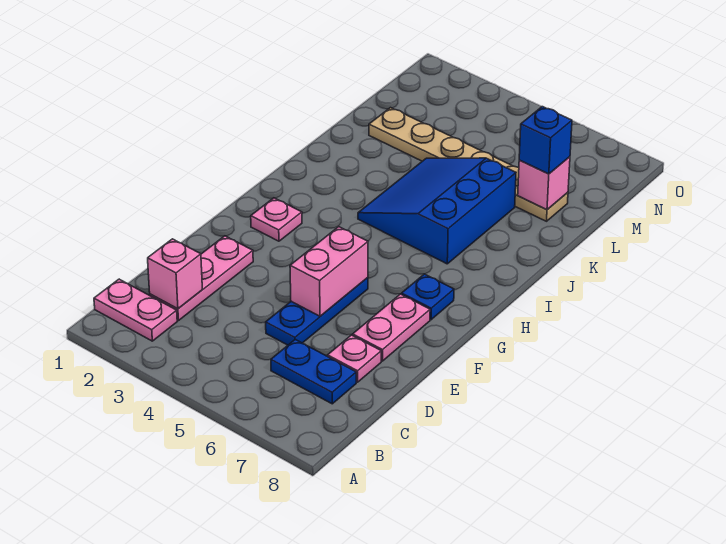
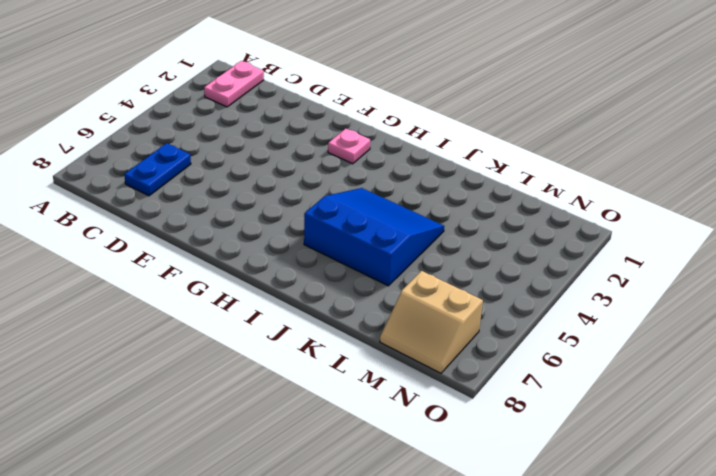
tan 2x2 slope [380,271,483,373] -> none
none -> pink 1x3 plate [150,236,253,321]
none -> blue 1x3 plate [266,278,368,345]
none -> pink 1x1 plate [328,335,381,382]

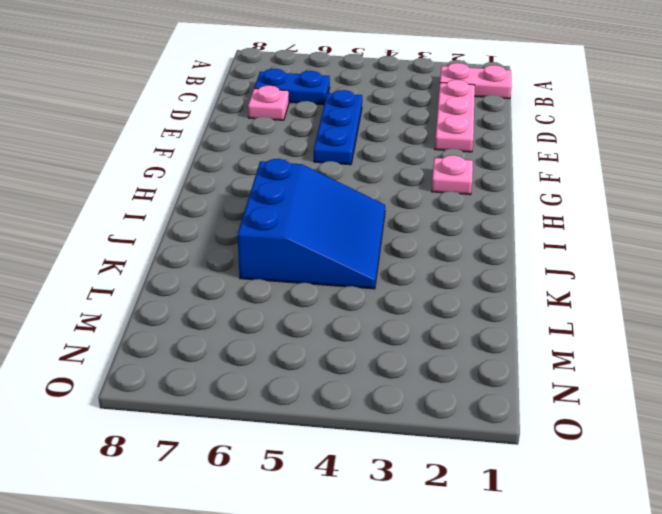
none -> pink 1x2 plate [353,294,430,361]
none -> blue 1x1 plate [402,274,454,320]
none -> tan 1x6 plate [369,108,568,221]

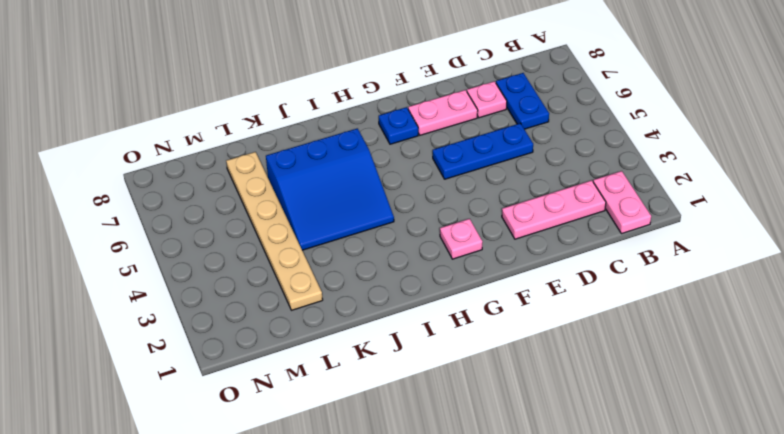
none -> pink 1x1 brick [148,239,202,309]
none -> pink 1x2 brick [290,227,368,316]
none -> pink 1x1 brick [518,157,570,210]

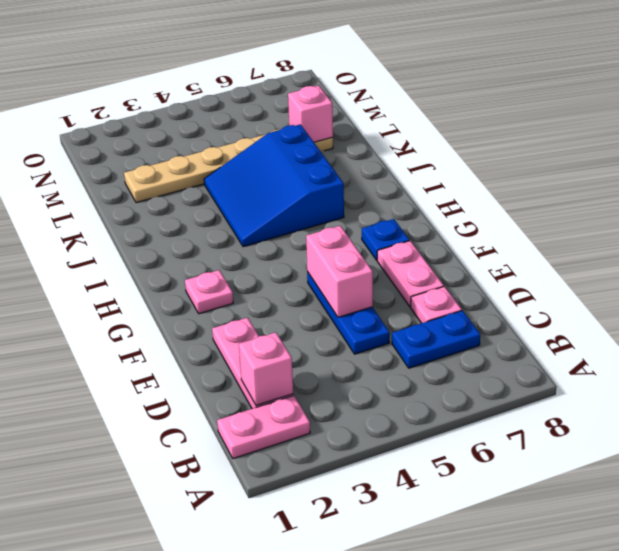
none -> blue 1x1 brick [519,107,572,174]

